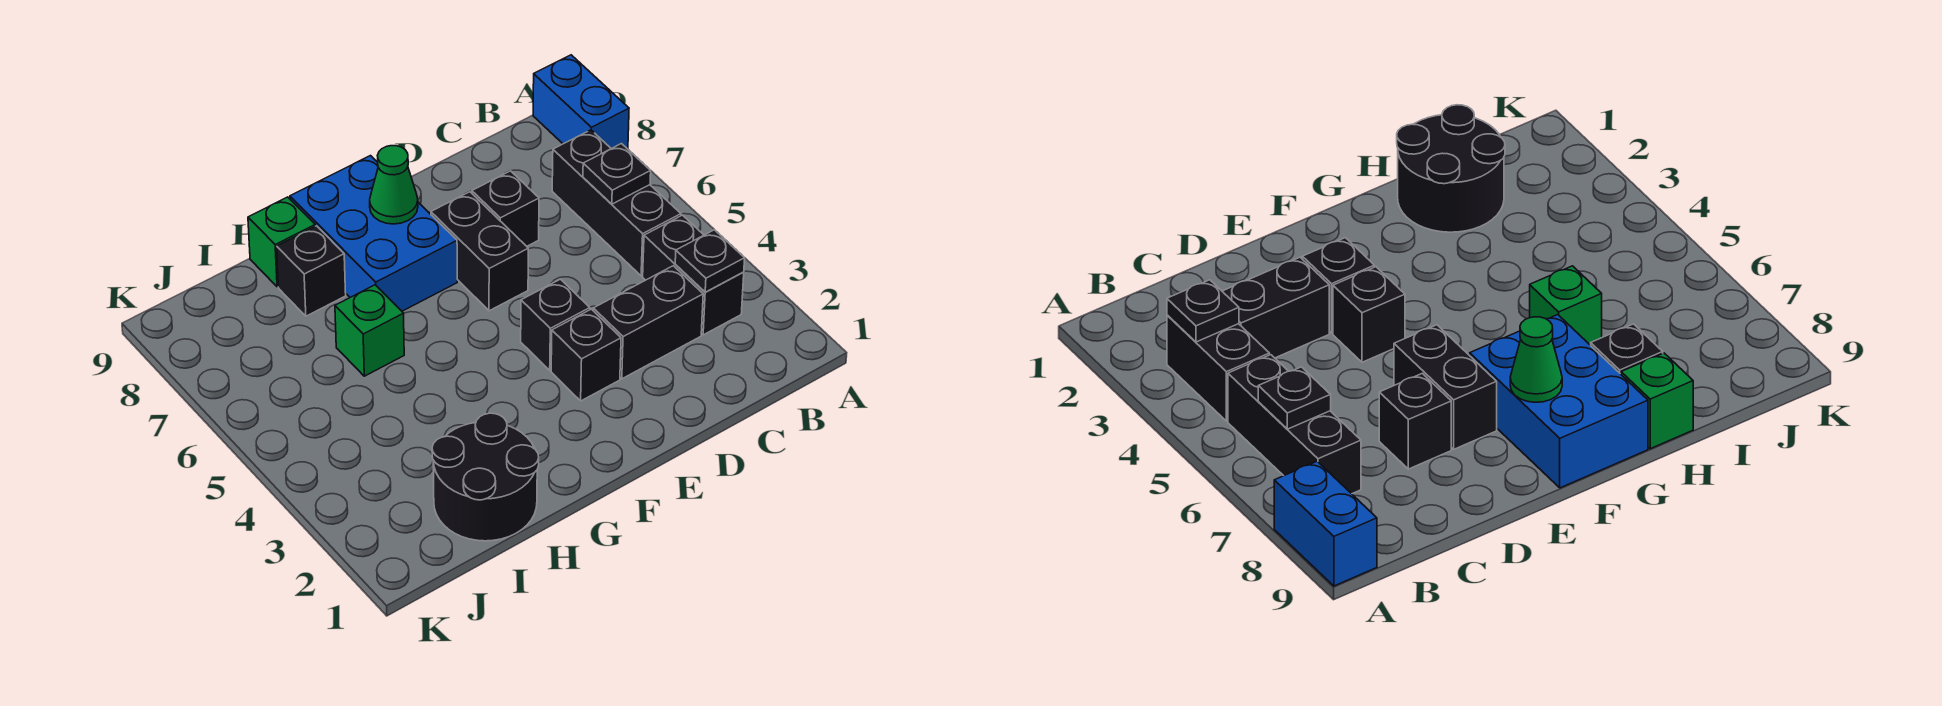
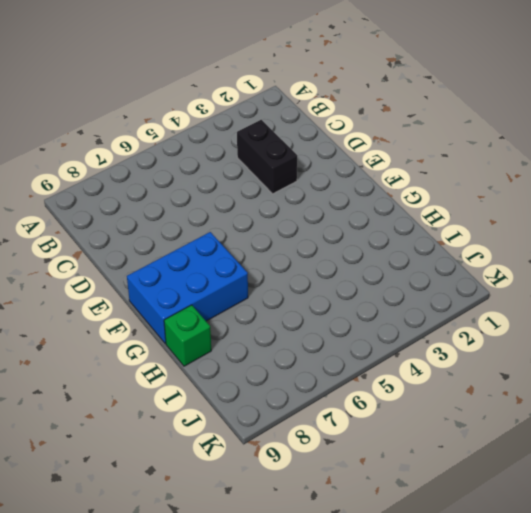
none -> blue 1x2 brick [533,55,629,149]
none -> black 1x2 brick [643,215,744,335]
none -> black 1x3 brick [552,130,681,276]

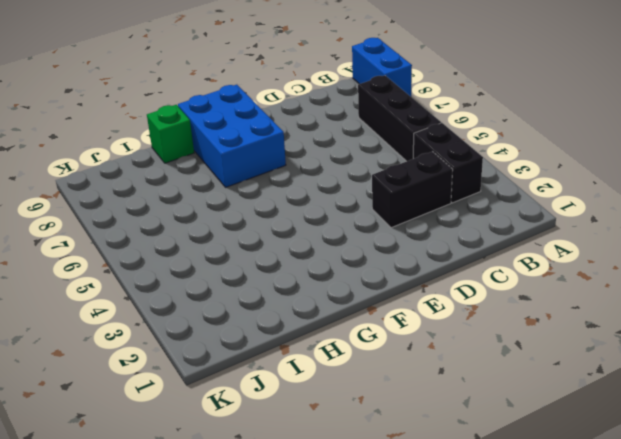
none -> black 1x1 brick [472,171,539,246]
none -> black 1x1 brick [551,309,621,401]
none -> black 1x1 brick [521,279,590,370]

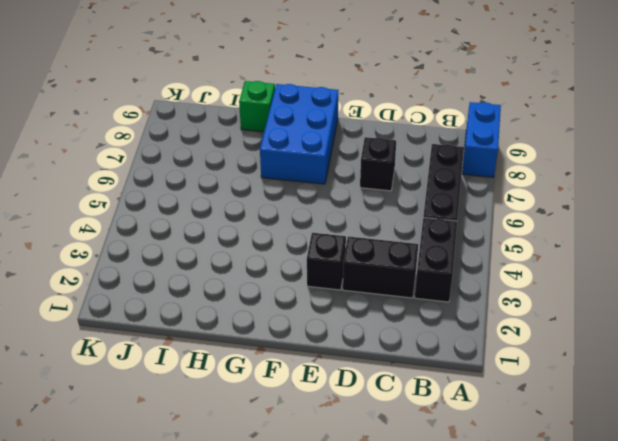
none -> black 1x1 brick [521,279,590,370]
none -> black 1x2 brick [431,192,528,311]
none -> black 2x2 round brick [432,413,539,541]

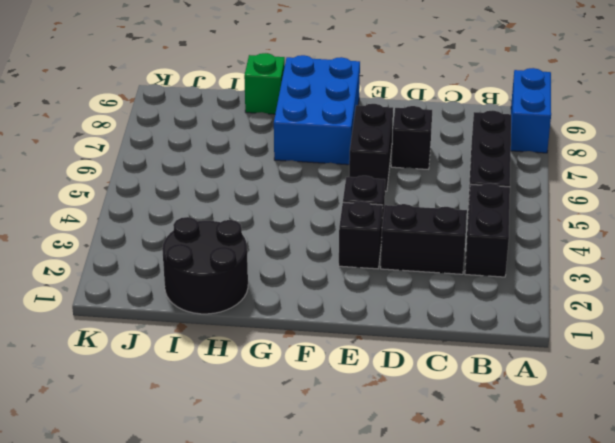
none -> green 1x1 brick [335,285,404,376]
none -> black 1x1 brick [277,226,346,316]
none -> black 1x1 plate [675,230,745,292]

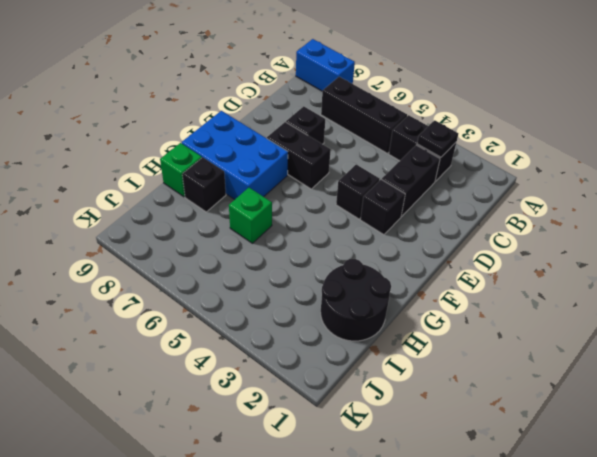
none -> black 1x1 plate [583,144,651,204]
none -> green 1x1 cone [370,146,418,224]

